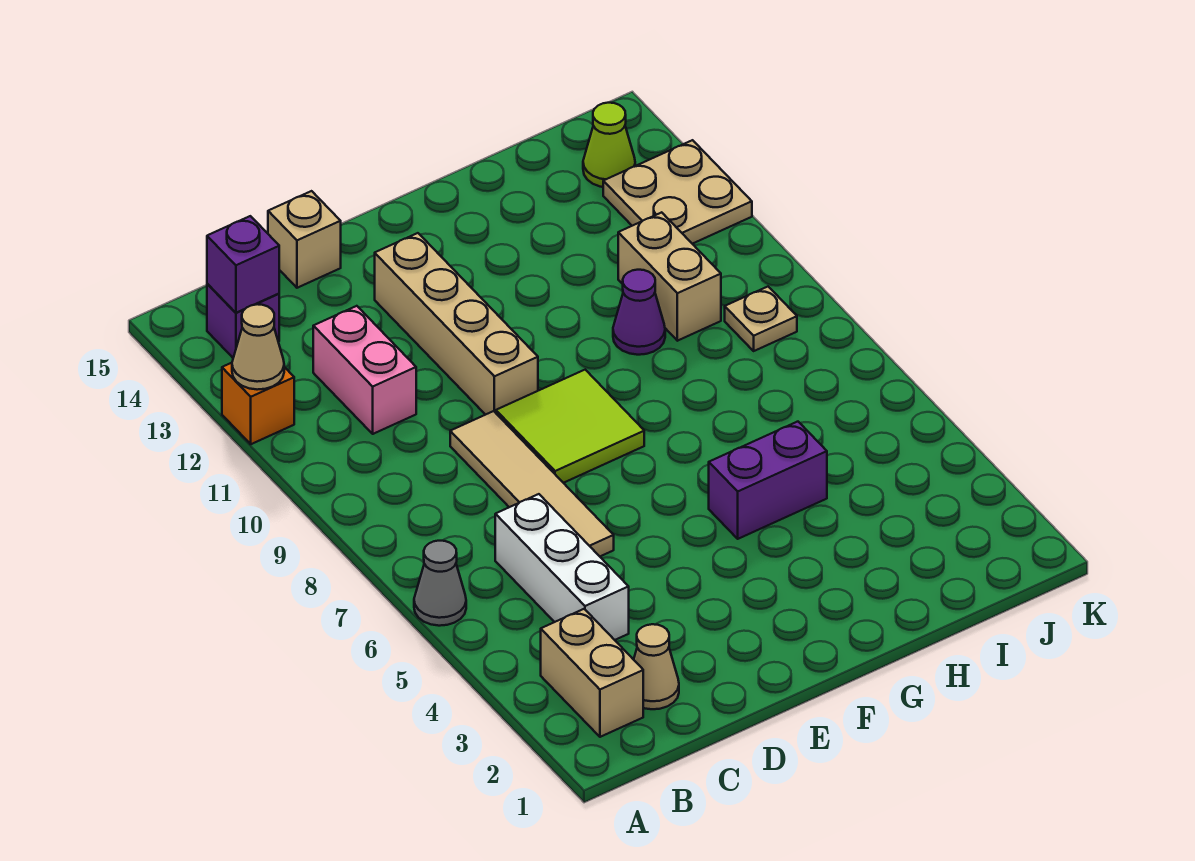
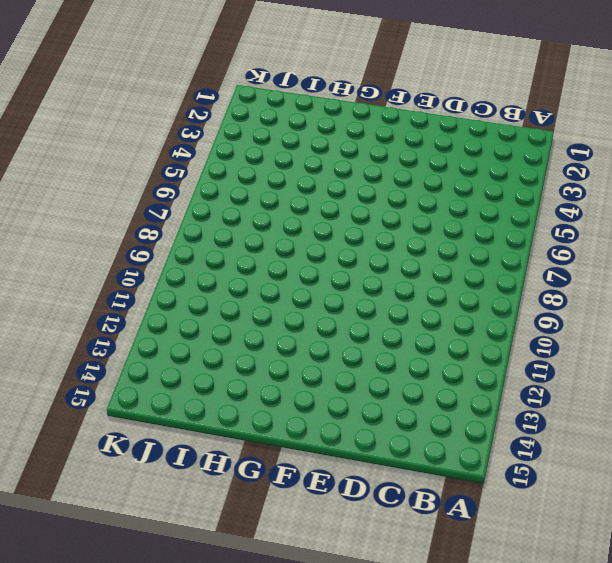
none -> grey 1x1 cone [414,541,466,626]
none -> orange 1x1 brick [222,363,294,444]
none -> tan 1x2 brick [541,609,643,737]

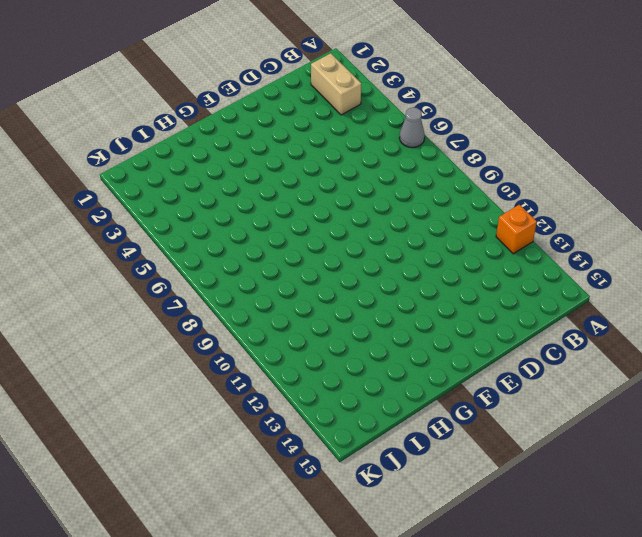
none -> purple 1x1 brick [207,284,279,358]
none -> tan 1x1 cone [634,624,679,709]
none -> white 1x3 brick [495,494,629,640]

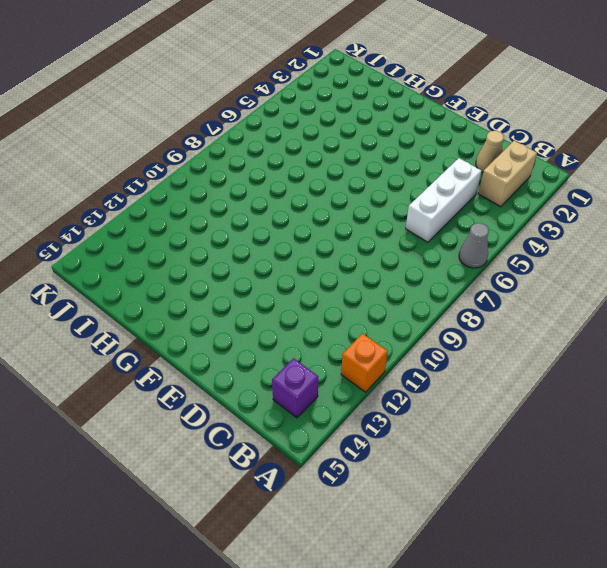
none -> pink 1x2 brick [313,306,416,434]
none -> tan 1x4 tile [450,411,614,556]
none -> tan 1x1 brick [268,191,341,288]

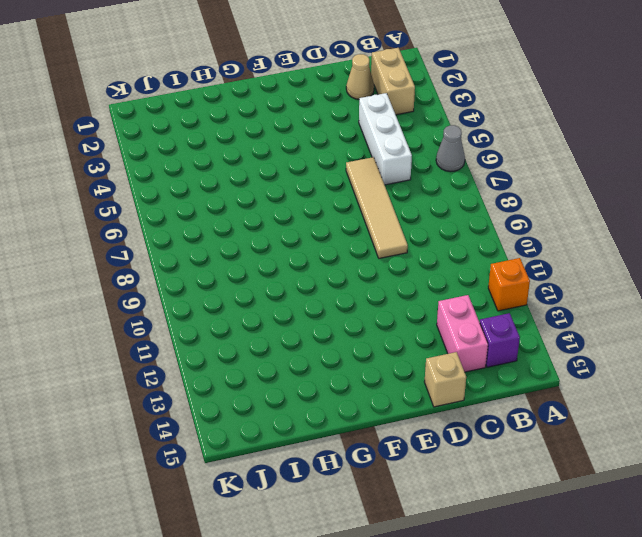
pink 1x2 brick [437,295,488,372] -> pink 1x2 brick moved to [313,306,416,434]
none -> lime 2x2 tile [496,370,644,483]
none -> tan 1x4 brick [375,233,538,415]
none -> purple 1x2 brick [709,422,827,539]

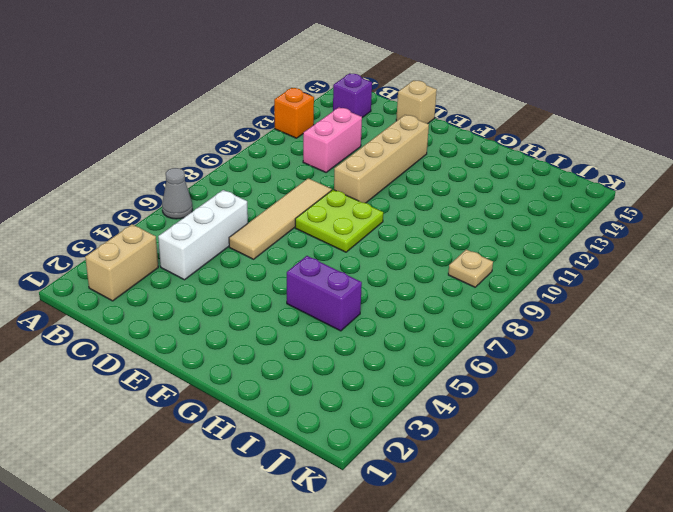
lime 2x2 plate [295,190,383,252] -> lime 2x2 tile [496,370,644,483]
none -> tan 1x1 cone [634,624,679,709]
none -> purple 1x1 cone [613,270,665,355]
none -> tan 1x2 brick [618,212,721,341]

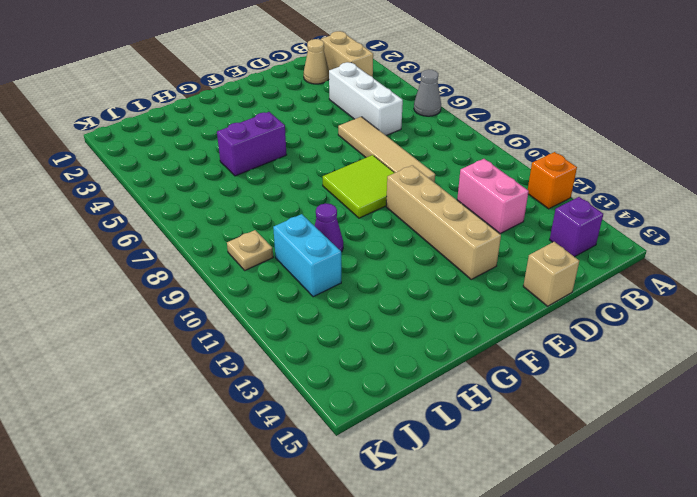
cyan 1x2 brick [273,214,341,297] -> tan 1x2 brick [618,212,721,341]
none -> tan 2x2 plate [603,140,752,244]
none -> lime 1x1 cone [583,103,635,187]
none -> tan 1x1 cone [232,304,284,390]

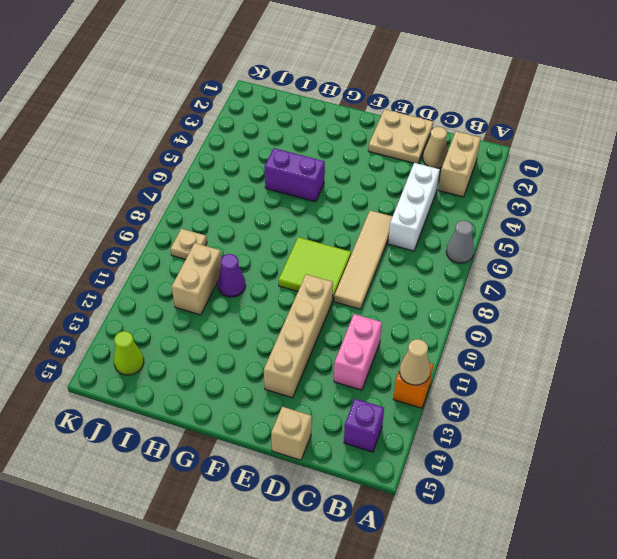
tan 2x2 plate [368,109,433,164] -> tan 2x2 plate moved to [603,140,752,244]
none -> purple 1x1 brick [207,216,279,313]

